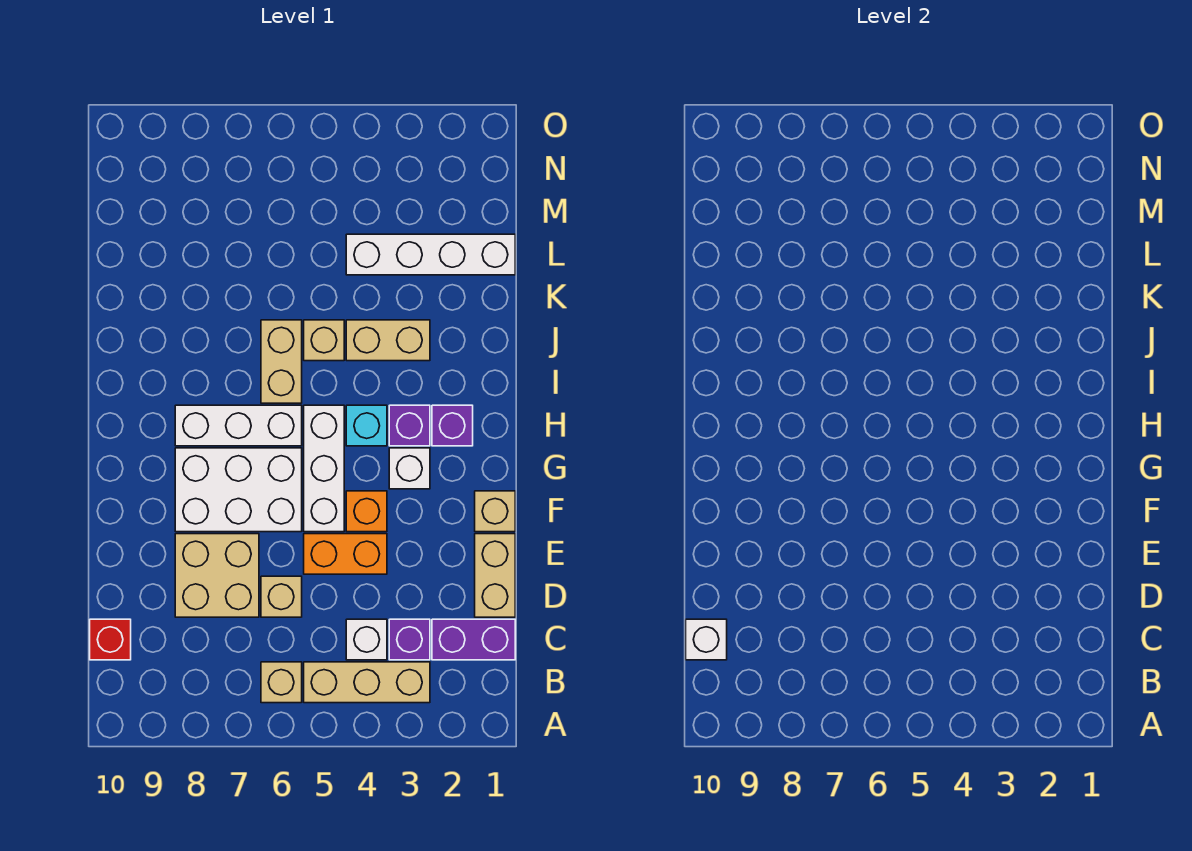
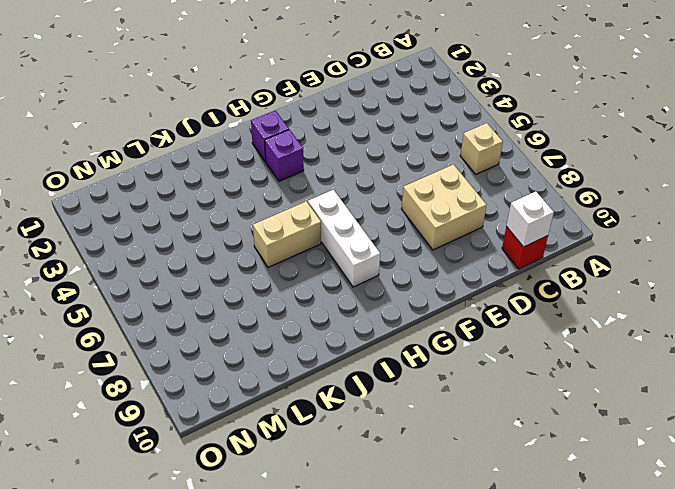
none -> tan 1x3 brick [304,662,430,703]
none -> purple 1x2 brick [432,619,515,660]
none -> purple 1x1 brick [389,619,430,660]

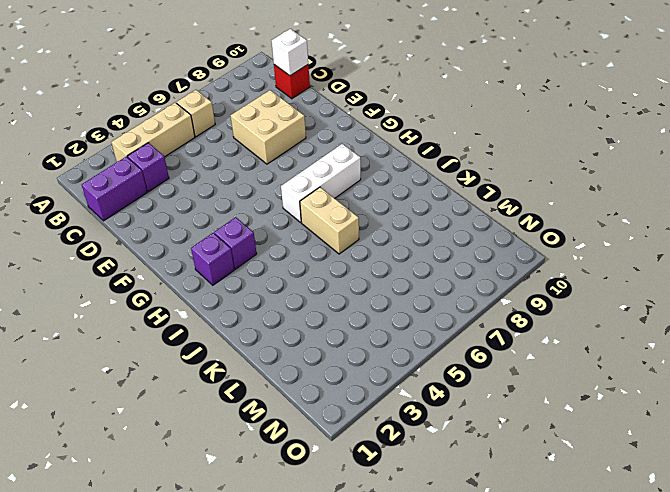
none -> white 1x1 brick [346,619,387,660]
none -> tan 1x2 brick [475,534,515,617]
none -> tan 1x1 brick [261,576,302,617]

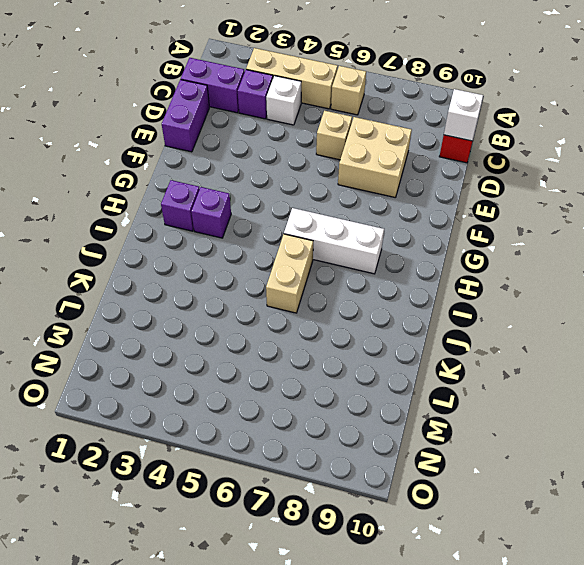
purple 1x2 brick [162,80,210,152] -> tan 1x2 brick [475,534,515,617]
none -> orange 1x2 brick [304,534,387,574]
none -> tan 1x1 brick [475,491,515,532]
none -> orange 1x1 brick [346,491,387,532]

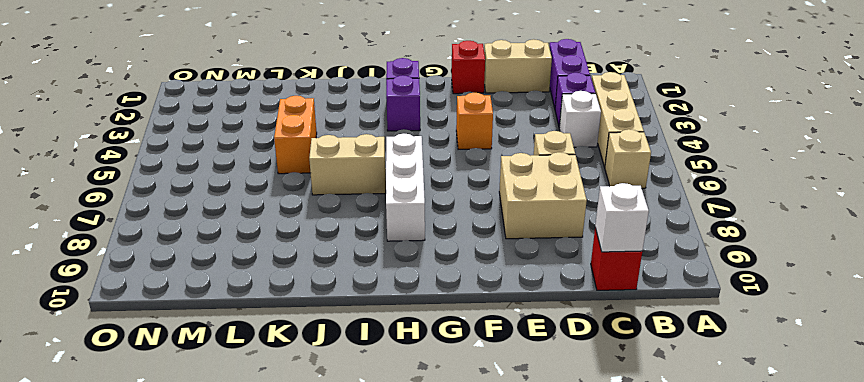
red 1x1 brick [452,41,485,94] -> tan 1x1 brick [475,491,515,532]
orange 1x2 brick [274,96,317,174] -> orange 1x2 brick moved to [304,534,387,574]
none -> white 1x3 brick [304,405,344,532]
none -> white 2x3 brick [175,448,302,532]
none -> white 1x1 brick [389,448,430,489]

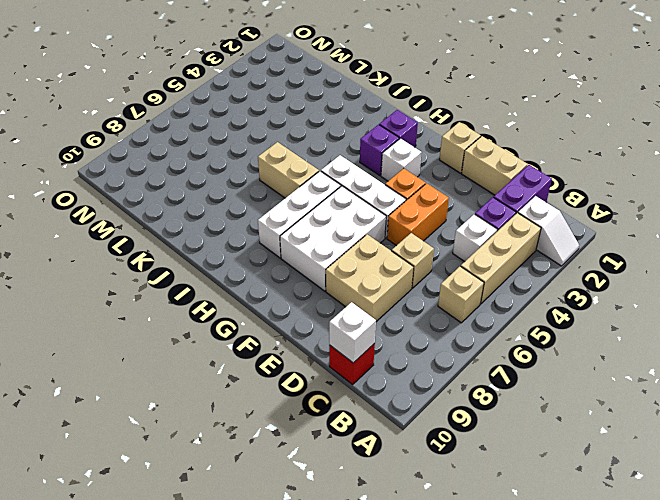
white 1x2 slope [518,196,579,266] -> none
none -> cyan 1x1 brick [346,405,387,446]
none -> tan 1x2 brick [346,320,430,361]
none -> tan 1x1 brick [304,320,344,361]

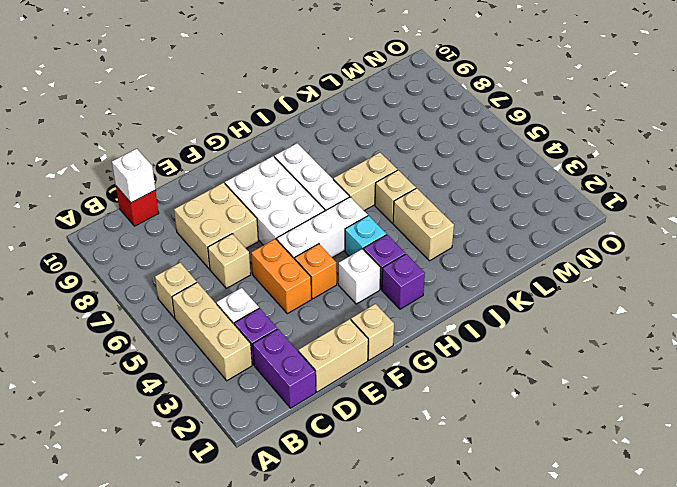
none -> white 1x4 brick [346,234,515,275]

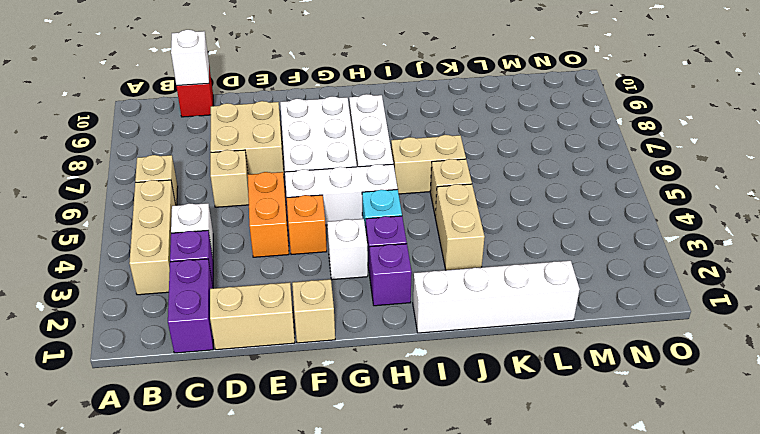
white 1x4 brick [413,261,580,333] -> white 1x4 brick turned to [346,234,515,275]

